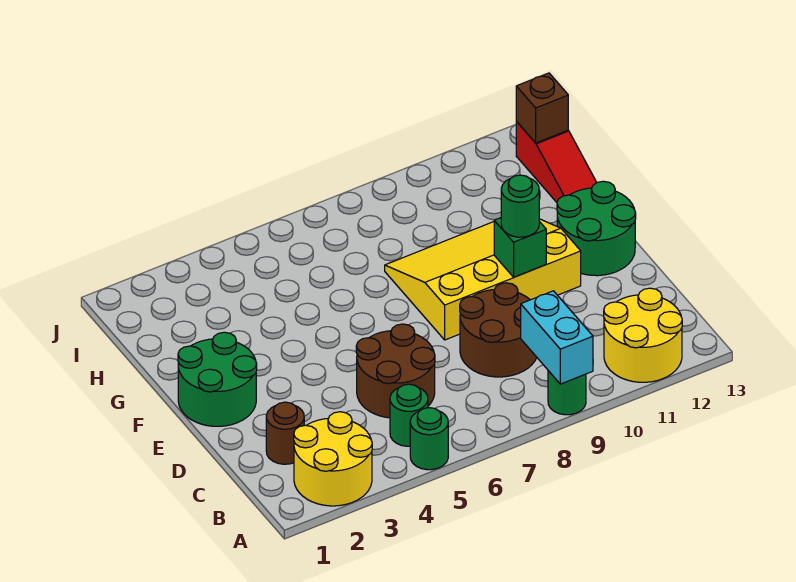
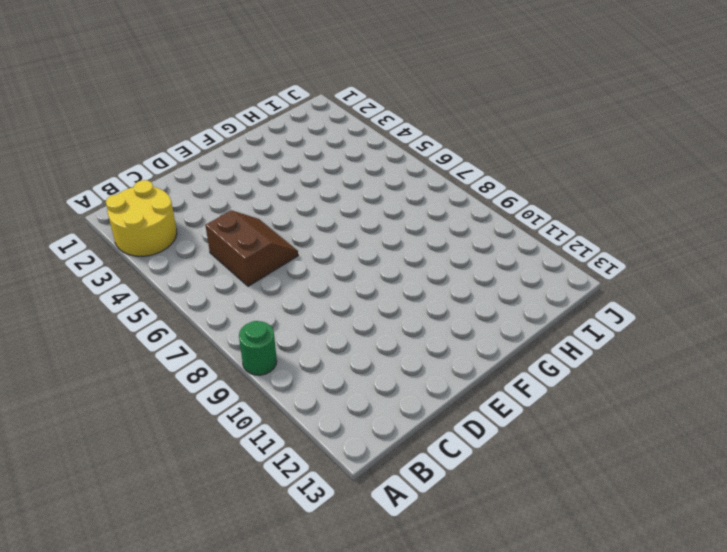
brown 2x2 slope [205,210,298,286] -> brown 2x2 round brick [356,324,435,418]
none -> green 1x1 round brick [410,408,448,470]
none -> yellow 2x2 round brick [604,288,682,382]
none -> green 1x1 round brick [390,384,428,446]

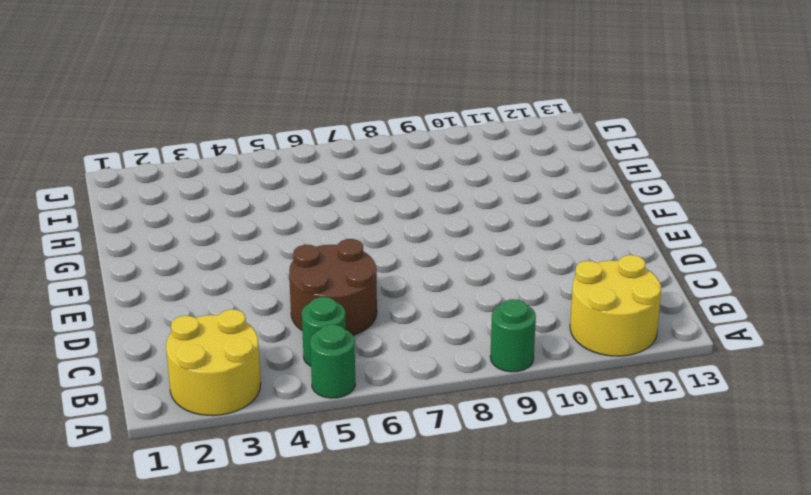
none -> brown 1x1 round brick [266,402,304,464]
none -> brown 2x2 round brick [460,283,537,377]
none -> green 2x2 round brick [178,332,257,426]

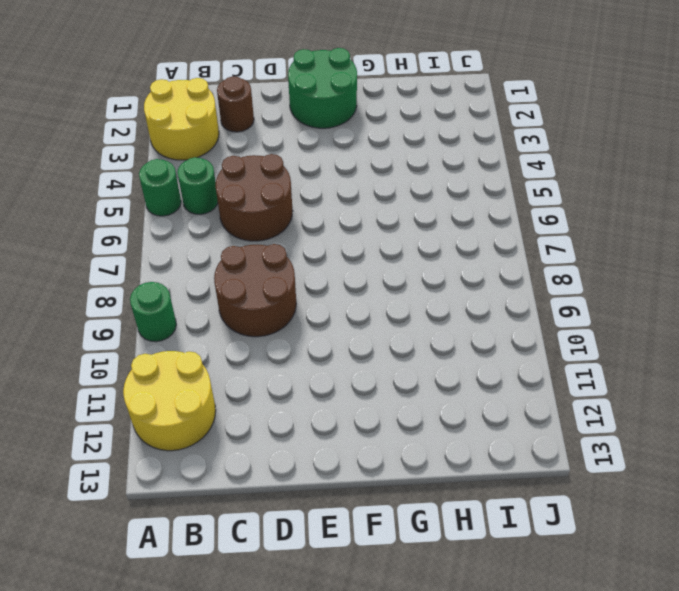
none -> yellow 3x4 slope [385,219,581,340]
none -> green 2x2 round brick [557,181,636,276]
none -> red 1x3 slope [516,122,597,202]

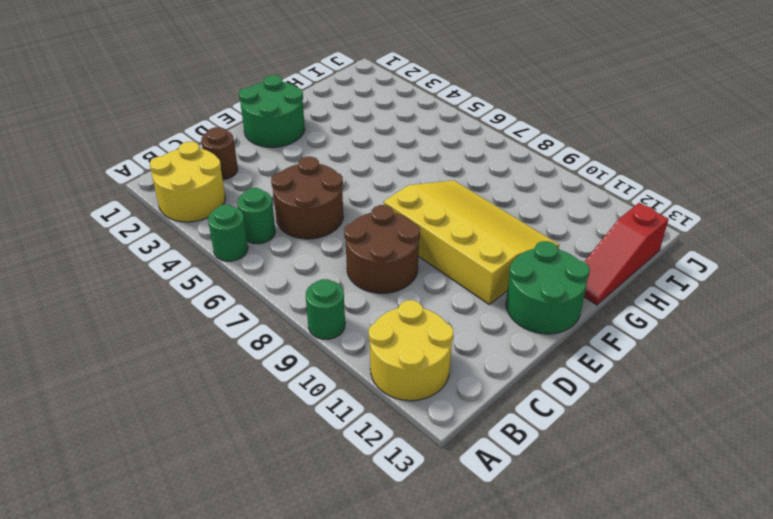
none -> cyan 1x2 brick [521,291,593,384]
none -> green 1x1 brick [494,218,546,277]
none -> brown 1x1 brick [516,73,568,143]

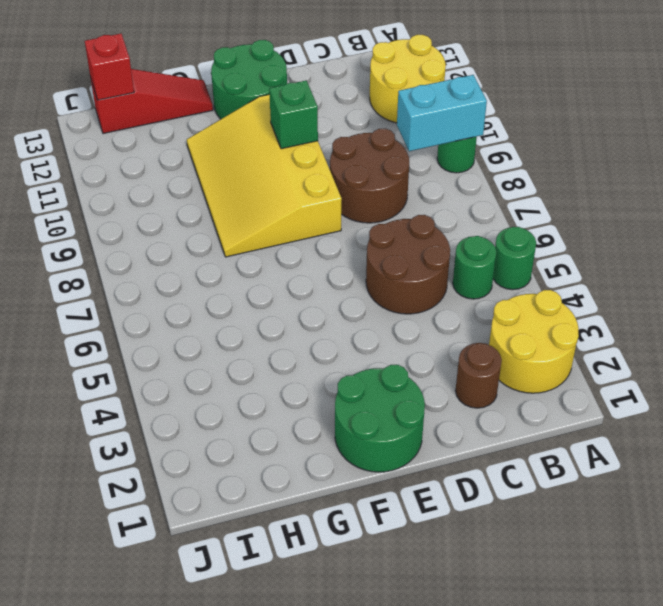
red 1x1 brick [85,34,134,100] -> brown 1x1 brick [516,73,568,143]
none -> green 1x1 round brick [501,175,539,237]

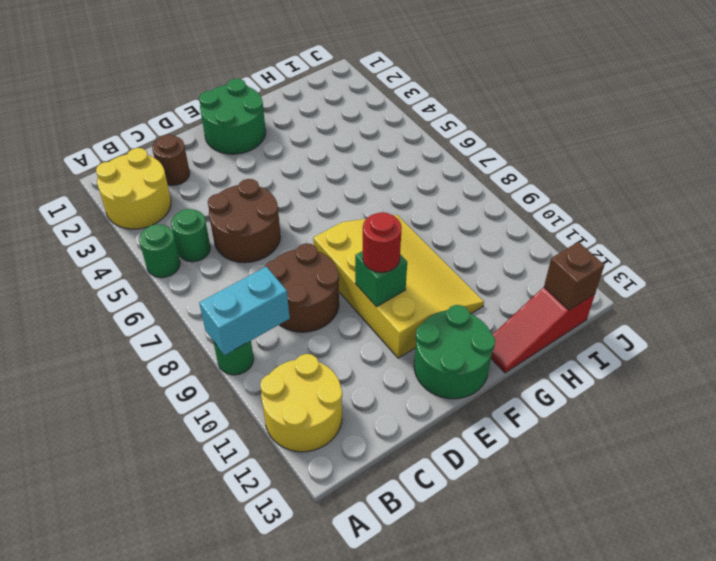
red 1x1 round brick [363,212,402,272] -> green 1x1 round brick [501,175,539,237]

